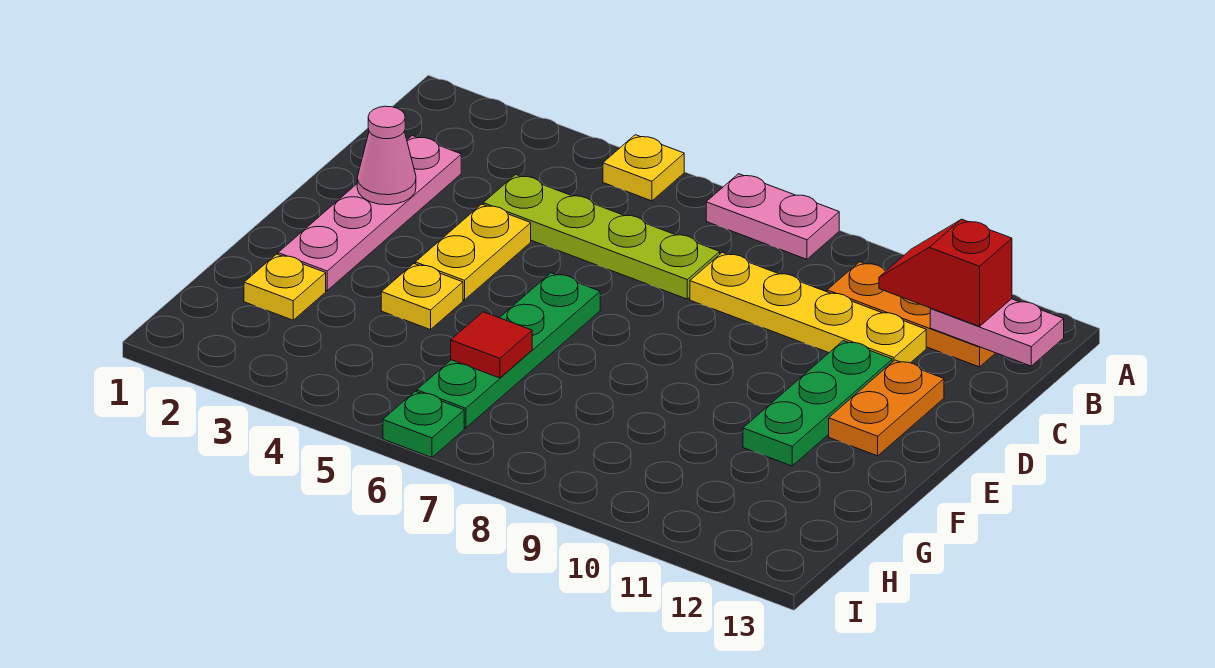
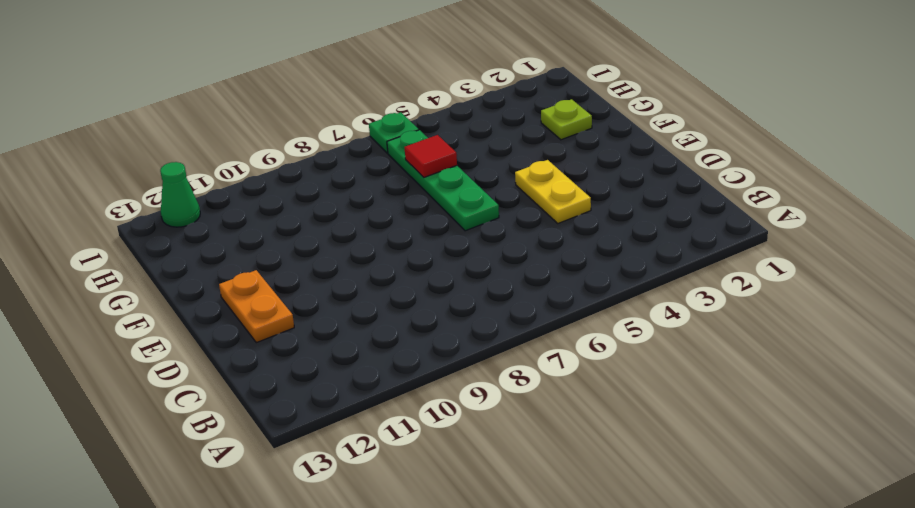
lime 1x1 plate [541,99,592,140] -> yellow 1x1 plate [244,254,326,320]
green 1x1 cone [160,162,200,227] -> none
none -> yellow 1x1 plate [603,135,684,201]
none -> pink 1x2 plate [706,174,839,259]
none -> orange 1x3 plate [827,262,995,367]

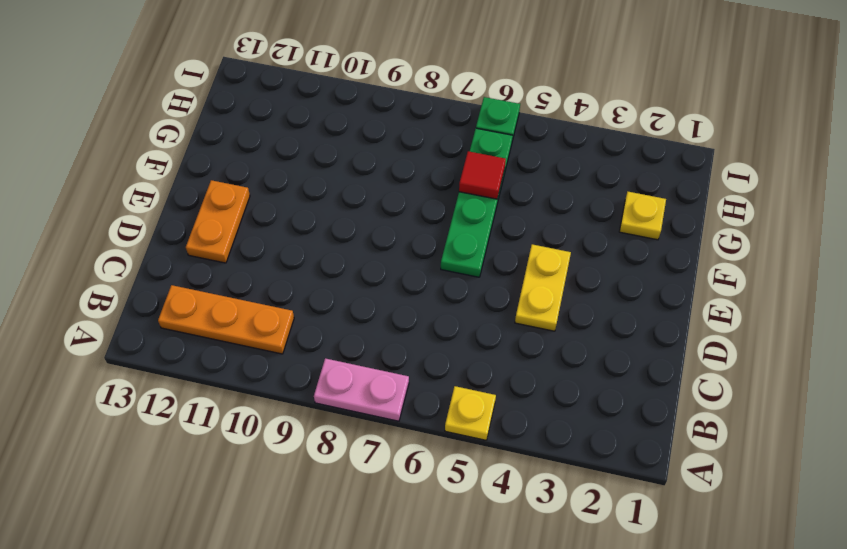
none -> pink 1x4 plate [278,136,461,291]
none -> lime 1x4 plate [483,175,720,299]
none -> yellow 1x4 plate [690,252,926,363]

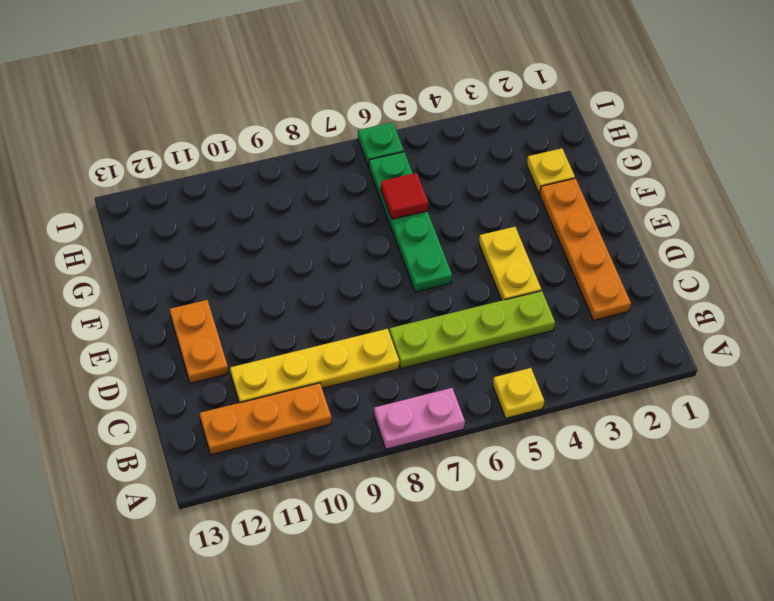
orange 1x4 plate [540,178,631,321] -> pink 1x4 plate [278,136,461,291]
none -> green 1x3 plate [743,341,892,466]
none -> yellow 1x1 plate [381,264,463,330]
none -> pink 1x2 plate [930,299,1064,366]

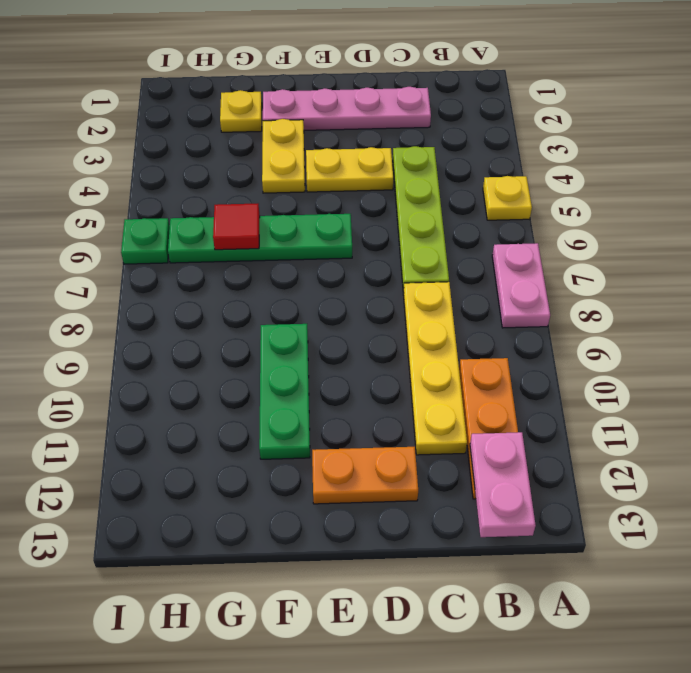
yellow 1x2 plate [262,119,305,193] -> yellow 1x1 plate [381,264,463,330]
green 1x3 plate [259,324,310,459] -> green 1x3 plate turned to [743,341,892,466]
none -> pink 1x1 cone [357,106,416,205]
none -> red 1x2 slope [879,219,1012,326]

